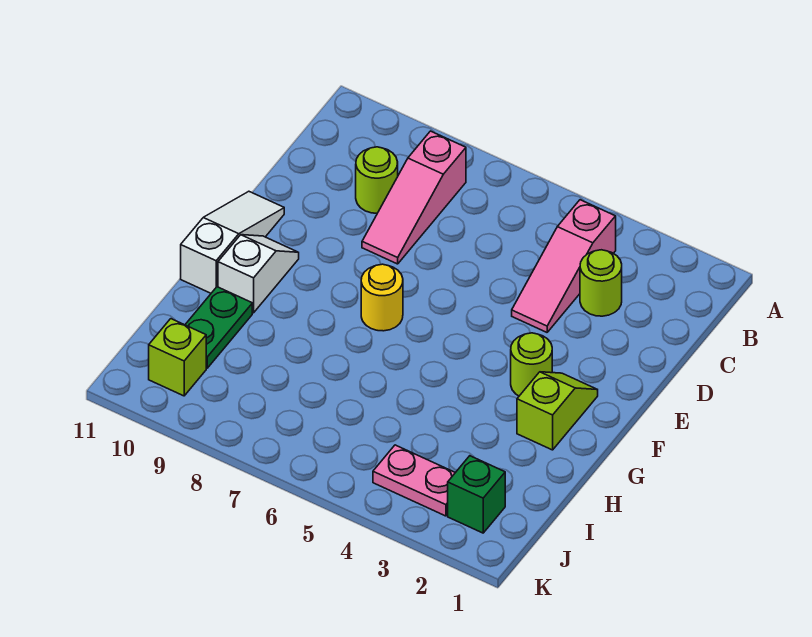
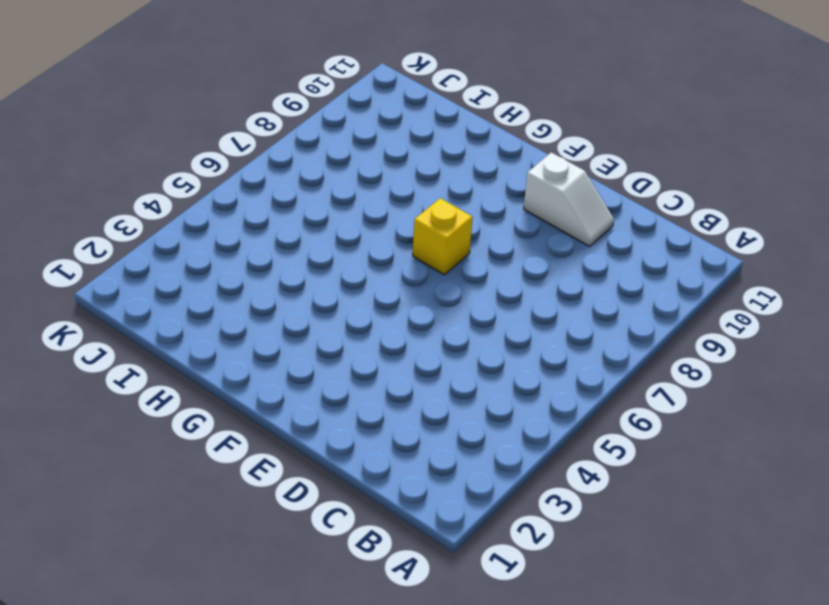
white 1x2 slope [524,152,614,246] -> white 1x2 slope moved to [218,235,299,313]
yellow 1x1 brick [413,198,472,275] -> yellow 1x1 round brick [361,264,403,331]
none -> pink 1x3 slope [512,200,616,332]
none -> pink 1x3 slope [362,131,466,264]
none -> lime 1x1 round brick [580,250,622,316]

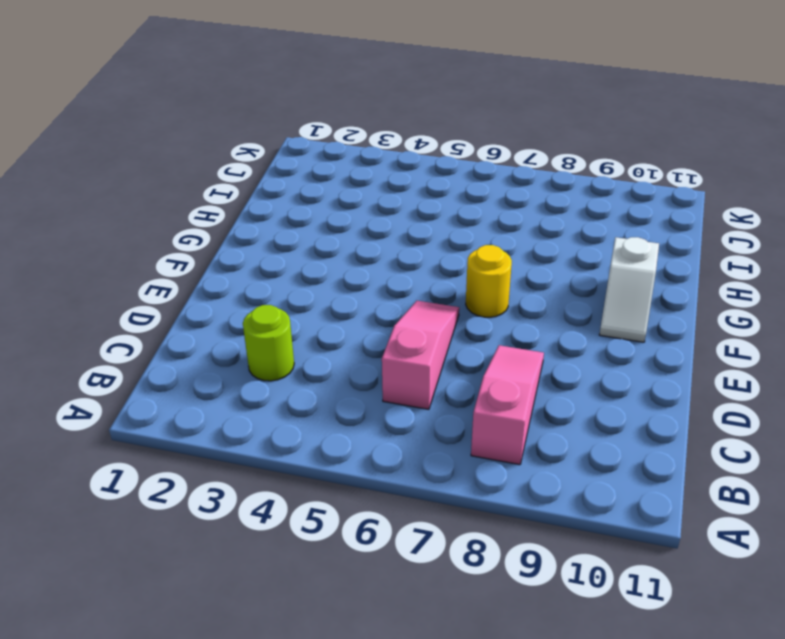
pink 1x3 slope [382,301,459,409] -> pink 1x3 slope moved to [512,200,616,332]
none -> lime 1x1 round brick [356,147,398,213]
none -> white 1x3 slope [181,191,284,293]
none -> lime 1x2 slope [517,372,598,450]

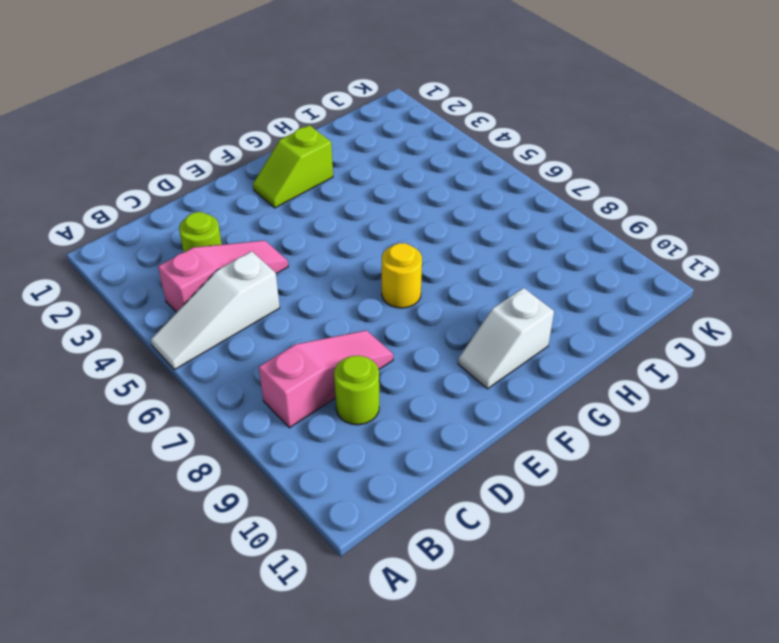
white 1x3 slope [151,251,280,370] -> white 1x3 slope moved to [181,191,284,293]
none -> lime 1x1 round brick [511,333,552,396]
none -> green 1x2 plate [185,287,252,368]
none -> green 1x1 brick [448,456,505,533]

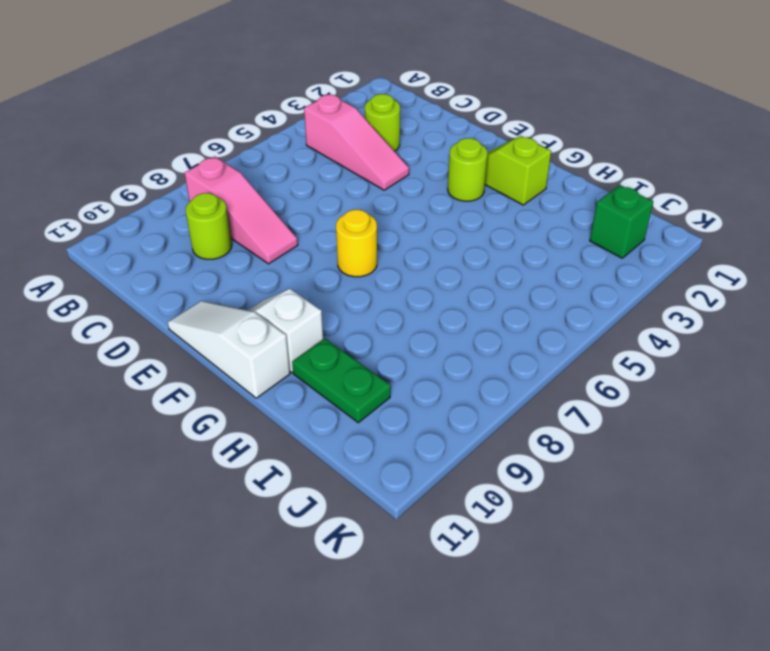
none -> pink 1x2 plate [373,445,455,516]
none -> lime 1x1 brick [149,319,206,396]

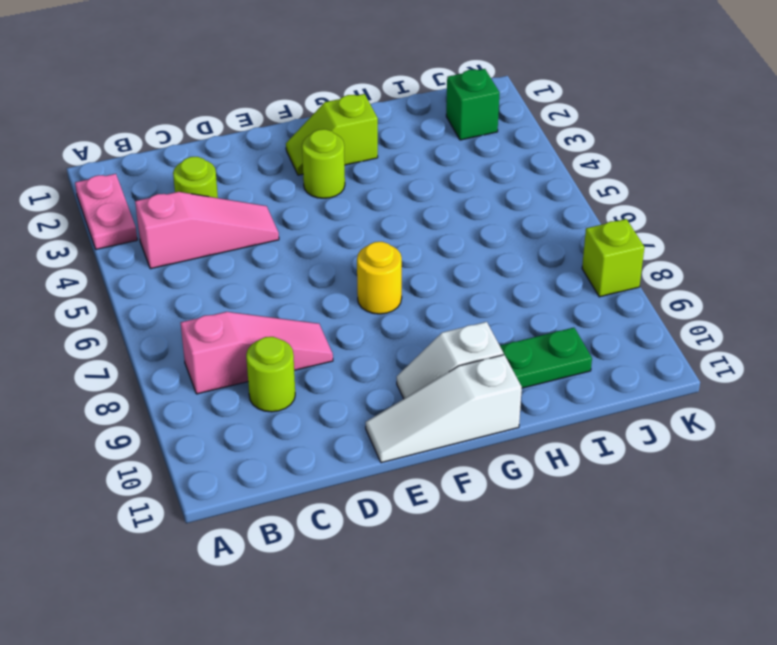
pink 1x2 plate [75,174,137,249] -> pink 1x2 plate moved to [373,445,455,516]
lime 1x1 brick [582,219,644,297] -> lime 1x1 brick moved to [149,319,206,396]

